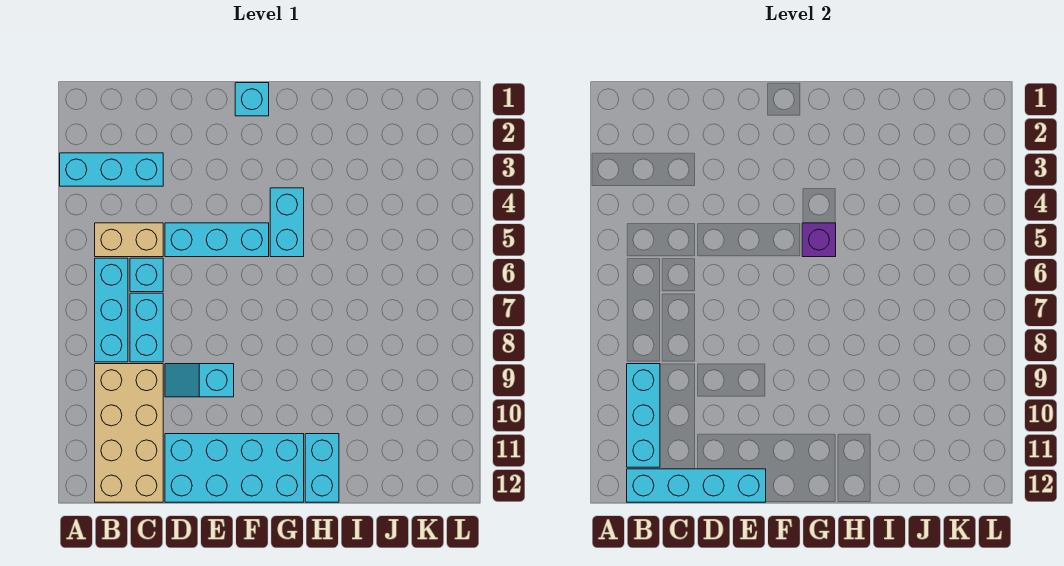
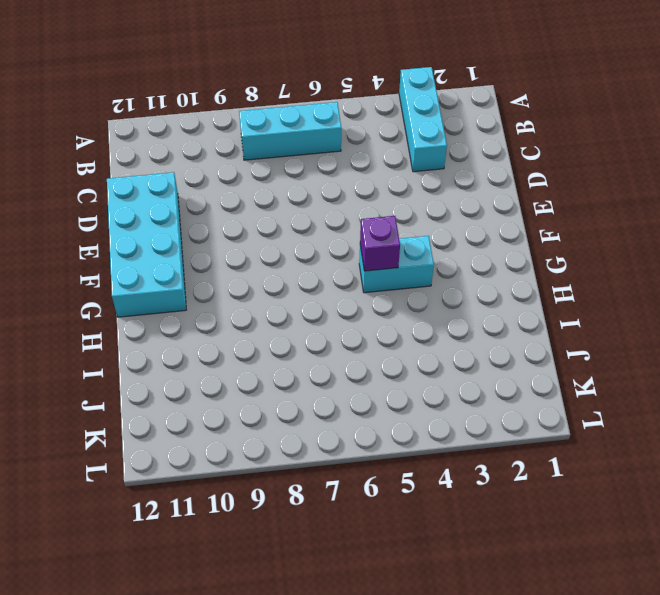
none -> tan 1x2 brick [95,223,163,257]
none -> tan 2x4 brick [95,364,163,502]
none -> cyan 1x1 brick [130,258,163,292]

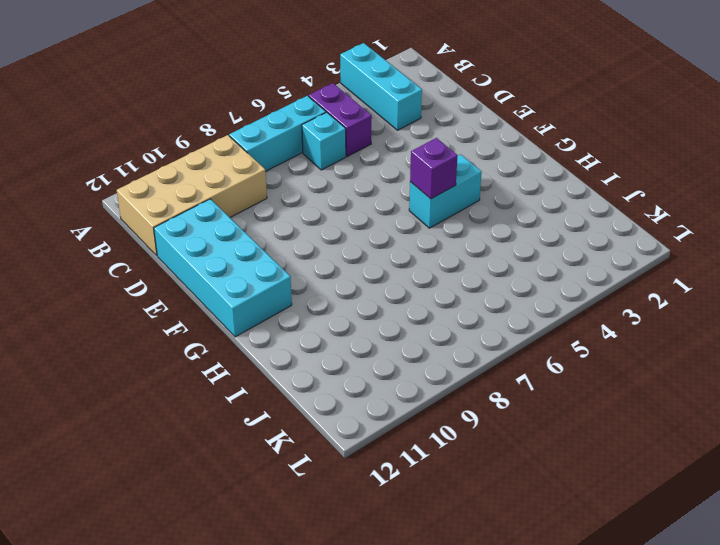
purple 1x2 brick [309,83,372,157] -> tan 1x2 brick [95,223,163,257]
none -> cyan 1x2 brick [130,293,163,362]
none -> cyan 1x3 brick [165,223,269,257]
none -> cyan 1x2 slope [165,364,234,397]

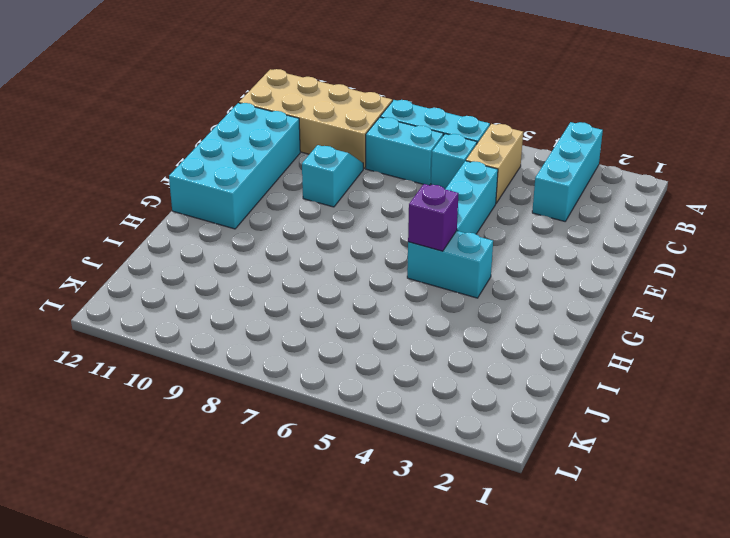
none -> cyan 1x1 brick [235,83,269,116]
none -> cyan 1x2 brick [305,434,339,502]
none -> cyan 1x3 brick [627,364,660,467]

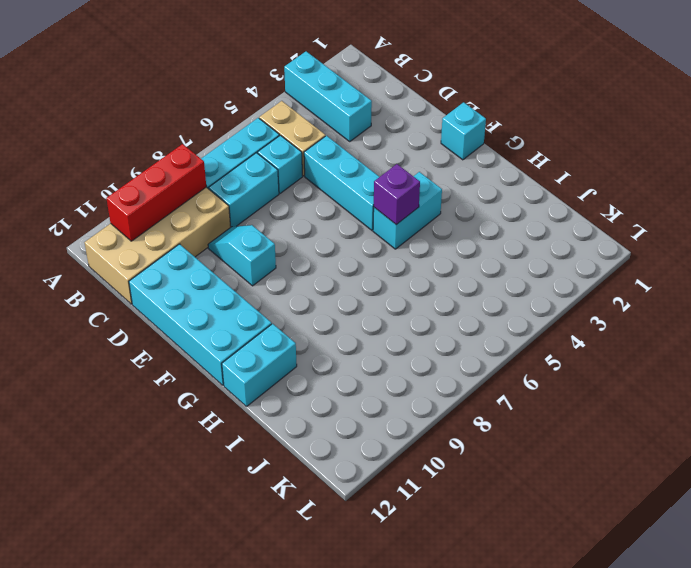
red 1x3 brick [106,144,206,241] -> cyan 1x3 brick [627,364,660,467]
none -> cyan 1x4 brick [627,469,766,502]

